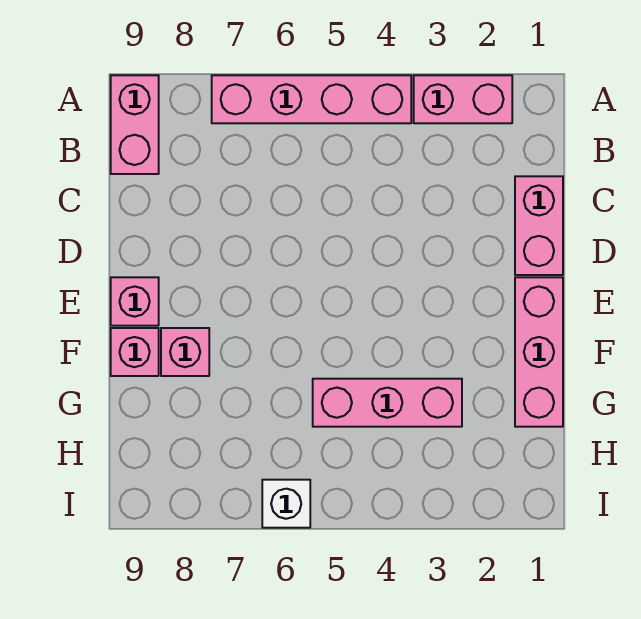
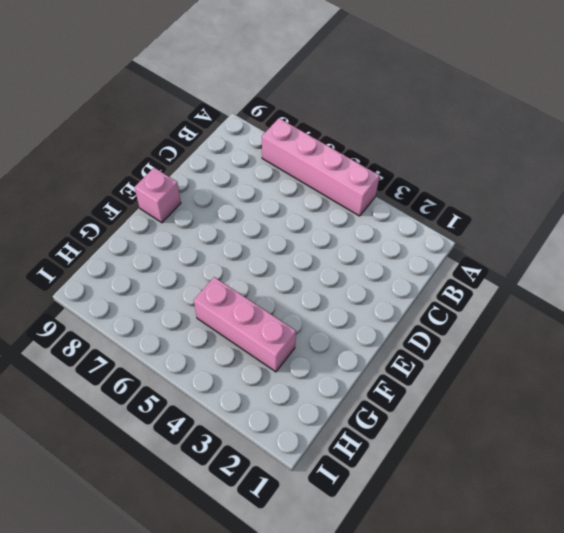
none -> pink 1x2 brick [414,75,512,123]
none -> pink 1x2 brick [111,75,159,174]

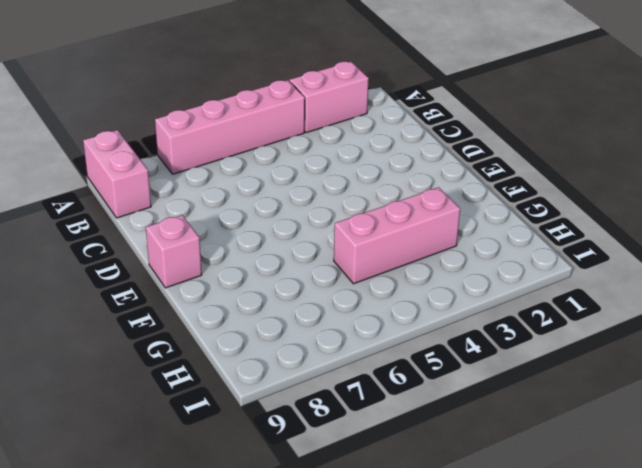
none -> pink 1x2 brick [515,176,563,275]
none -> pink 1x3 brick [515,277,563,427]

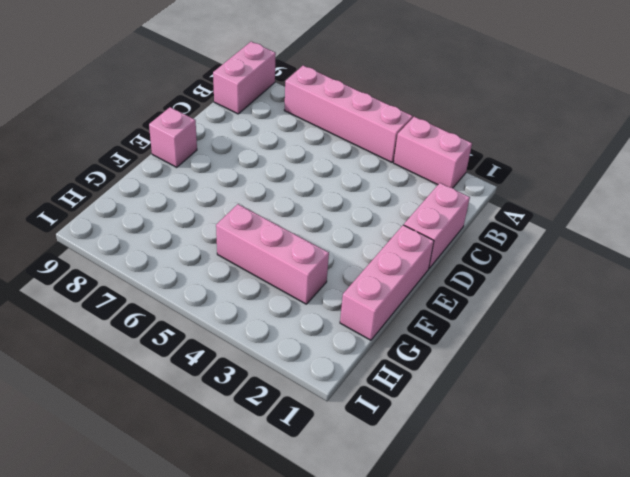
none -> pink 1x1 brick [161,328,209,376]
none -> pink 1x1 brick [111,328,159,376]

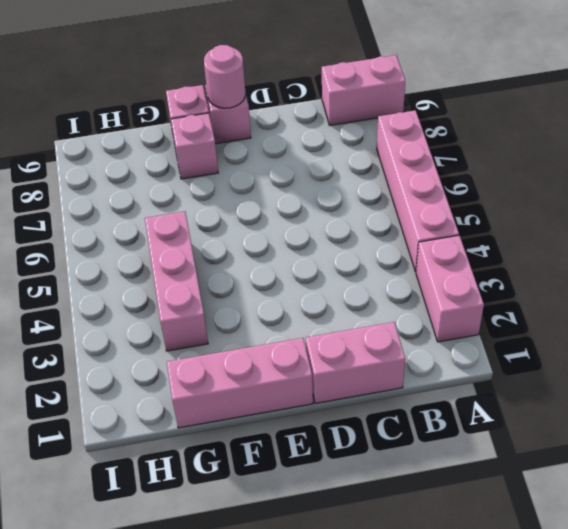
pink 1x1 round brick [204,45,245,108] -> none
none -> white 1x1 brick [262,480,310,528]

